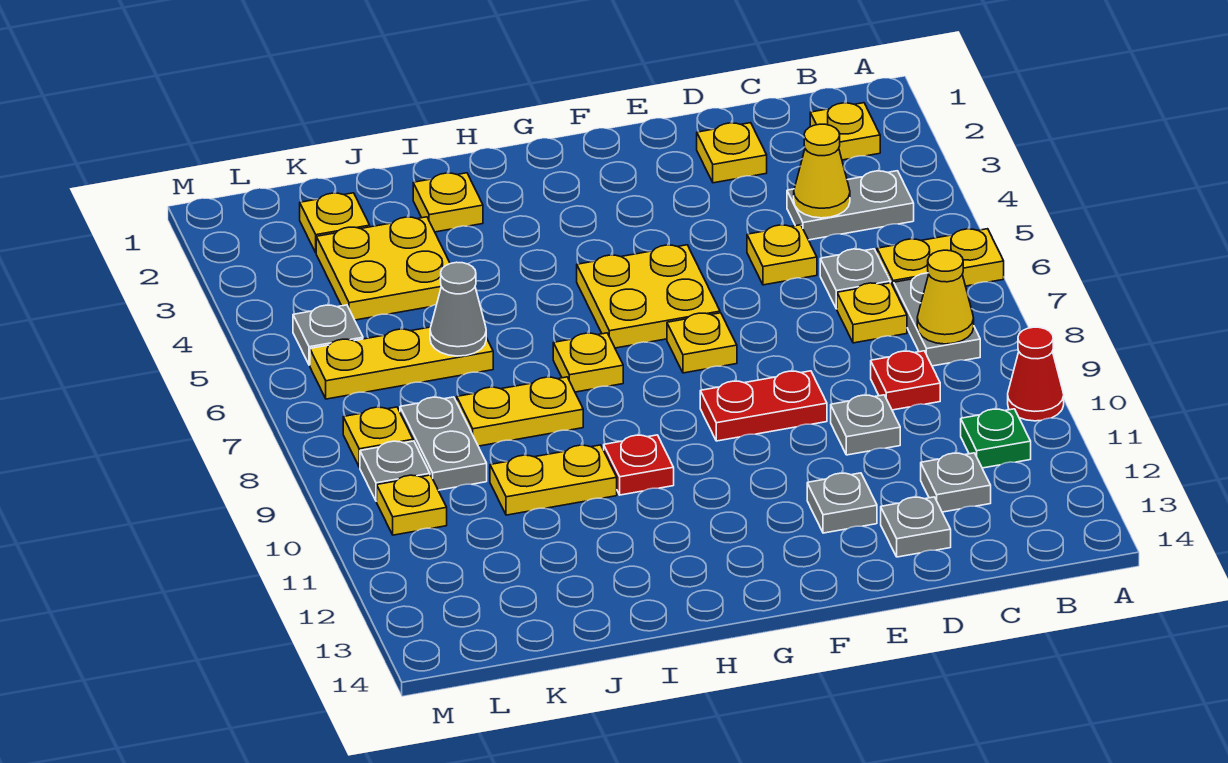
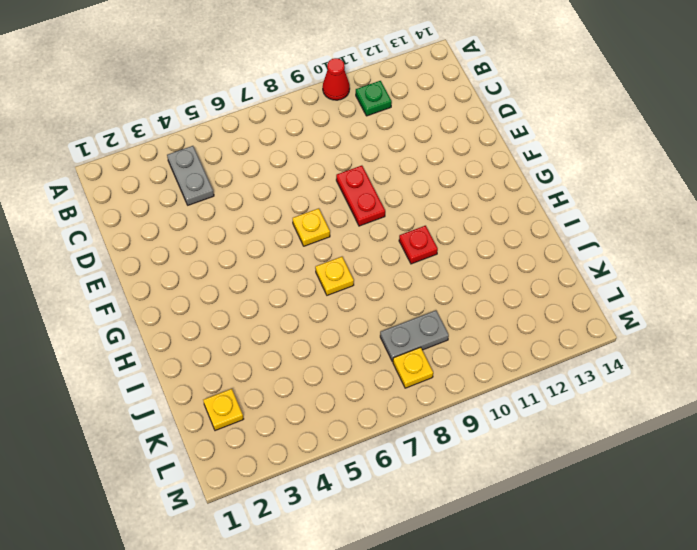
none -> yellow 1x2 plate [877,229,1004,287]
none -> yellow 1x1 plate [810,103,880,160]
none -> grey 1x2 plate [894,273,980,366]
none -> grey 1x1 plate [820,249,890,309]

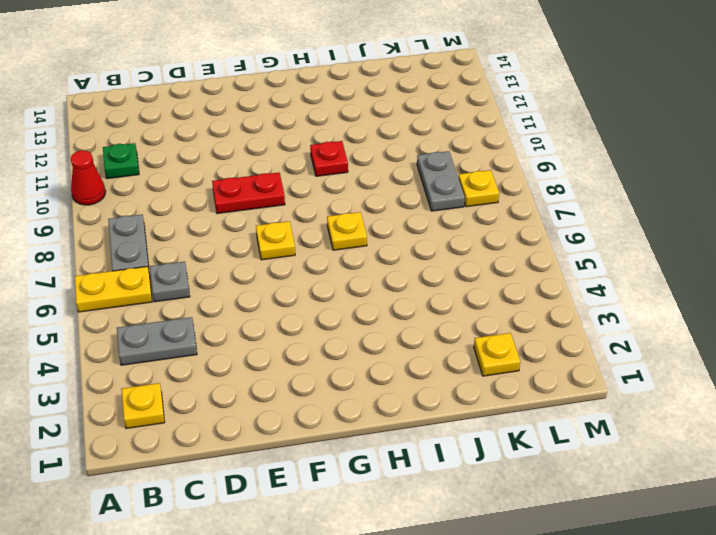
none -> yellow 1x1 plate [837,283,907,343]
none -> red 1x1 plate [871,351,940,410]
none -> grey 1x1 plate [921,453,991,512]
none -> yellow 1x1 plate [697,123,767,183]

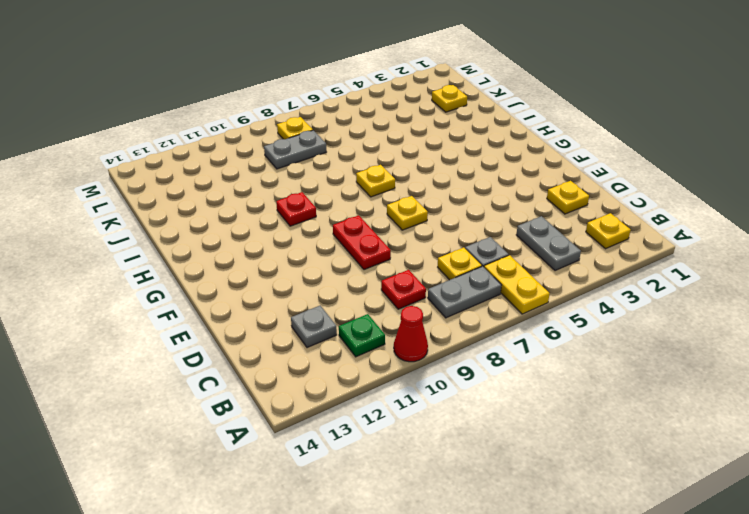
none -> yellow 1x1 plate [747,225,817,285]
none -> grey 1x1 plate [831,395,900,455]
none -> grey 1x1 plate [881,497,951,557]
none -> grey 1x1 plate [807,473,877,533]

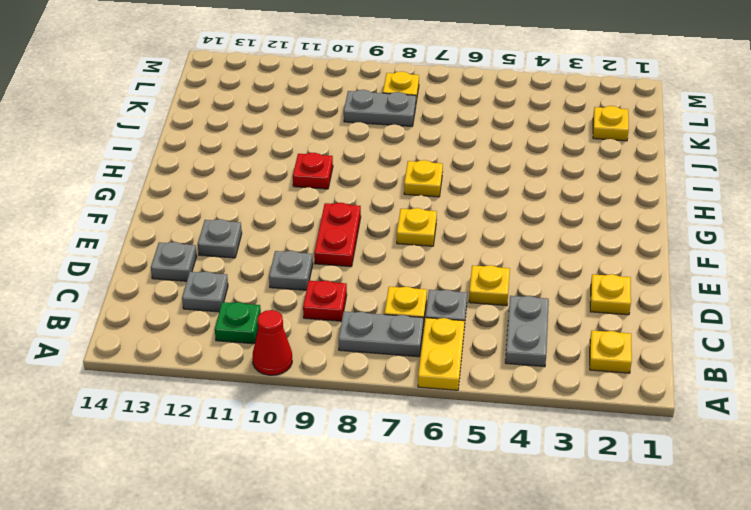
none -> yellow 2x2 plate [577,245,720,348]
none -> yellow 1x1 plate [413,173,483,232]
none -> yellow 1x2 plate [457,377,583,446]
none -> yellow 1x2 plate [490,445,617,515]

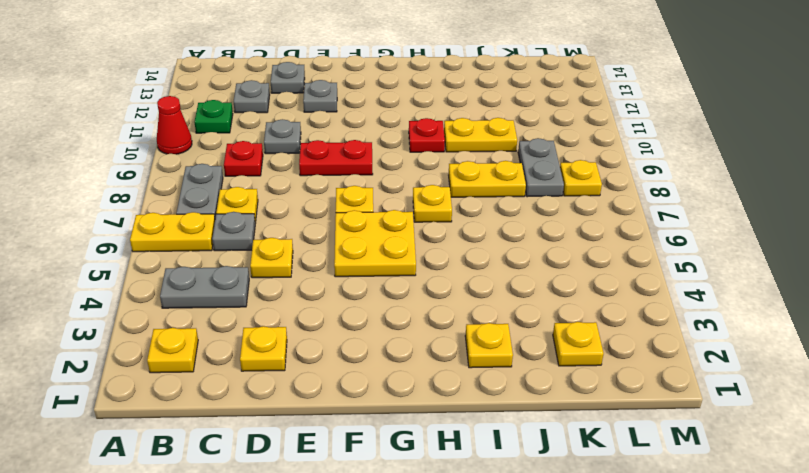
none -> yellow 2x2 plate [316,217,450,320]
none -> yellow 1x3 plate [310,327,493,399]
none -> grey 1x1 plate [293,305,363,365]
none -> grey 1x1 plate [360,441,430,501]

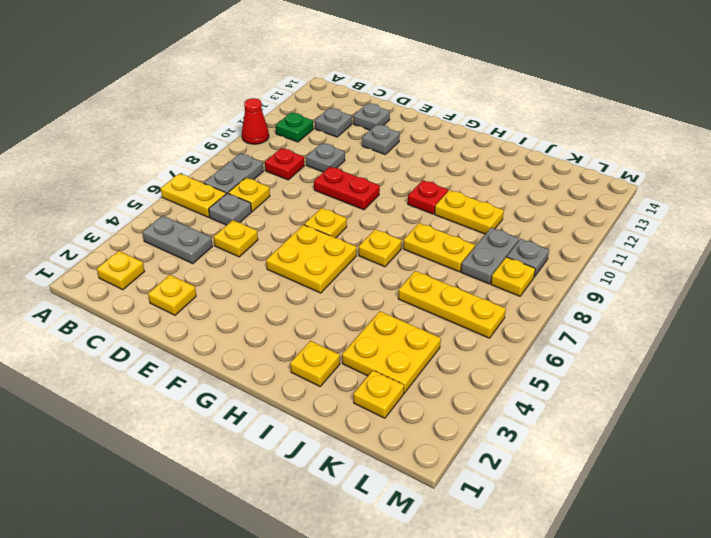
none -> grey 1x1 plate [293,305,363,365]
none -> yellow 1x1 plate [377,475,447,535]
none -> yellow 1x1 cone [917,250,974,344]
none -> yellow 1x1 cone [794,124,850,218]

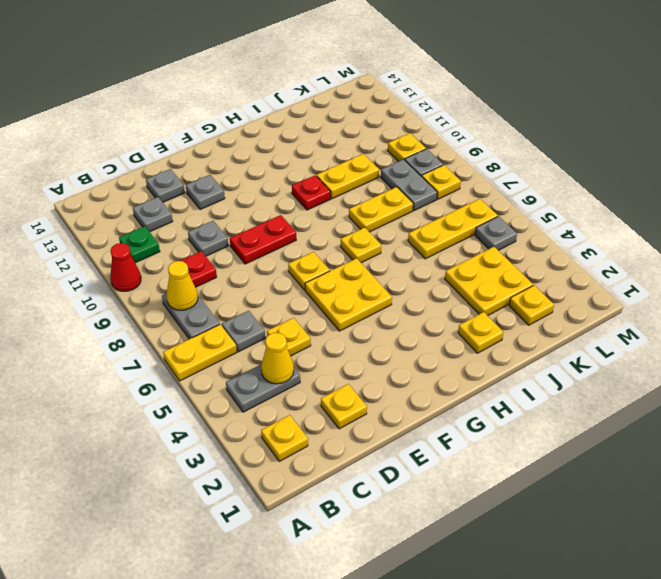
none -> yellow 1x1 plate [837,283,907,343]
none -> grey 1x1 cone [430,262,486,356]

